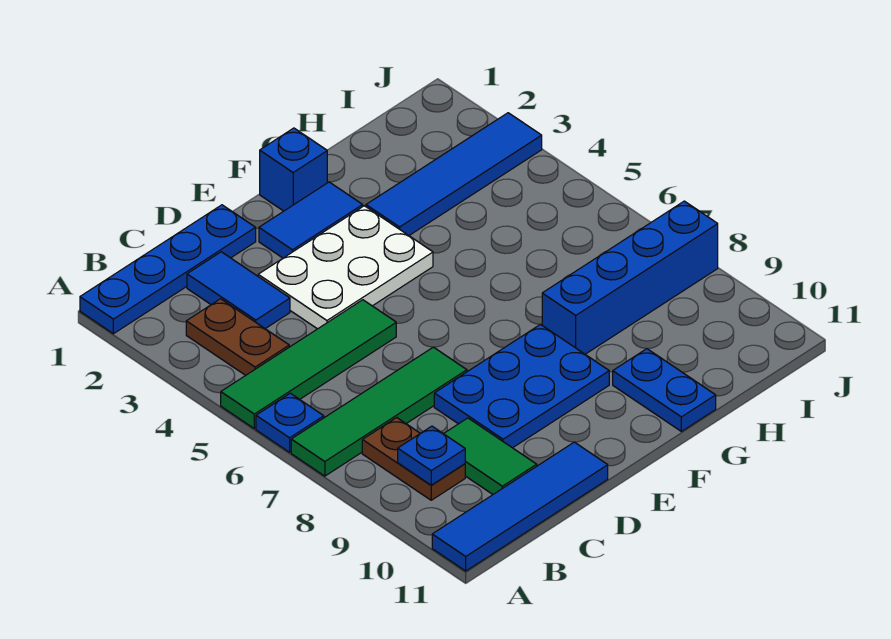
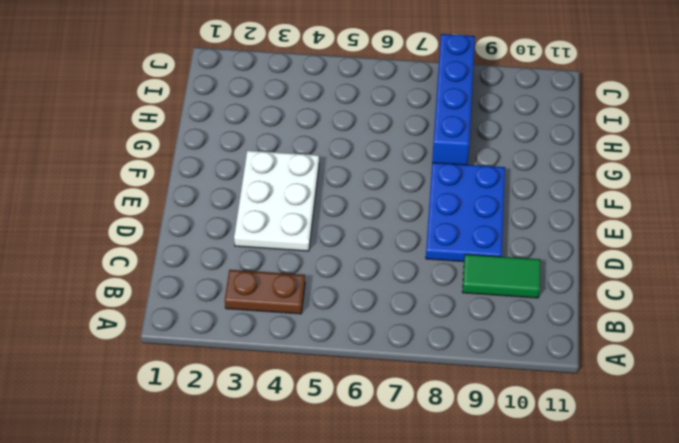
none -> blue 1x4 plate [80,205,256,334]
none -> green 1x4 tile [221,300,396,429]
none -> blue 1x1 plate [256,393,324,452]

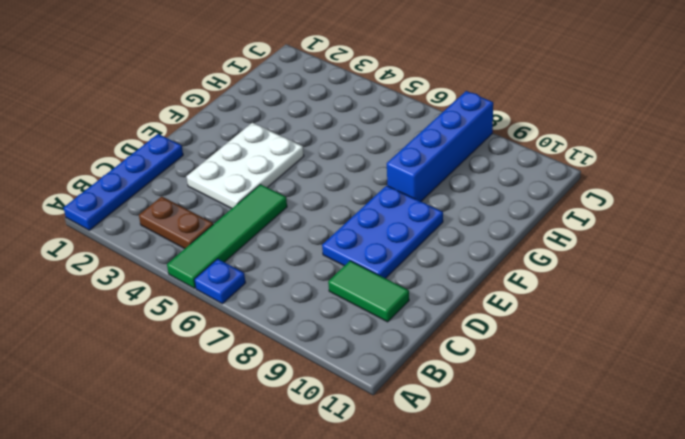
none -> green 1x4 tile [291,347,467,476]
none -> blue 1x4 tile [432,442,608,571]
none -> brown 1x2 plate [362,418,465,500]

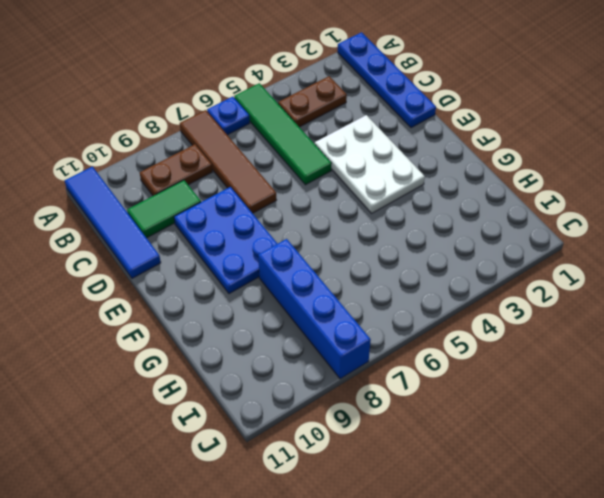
brown 1x4 tile [180,110,276,213] -> green 1x4 tile [291,347,467,476]
none -> blue 1x2 tile [187,252,290,329]
none -> blue 1x2 tile [259,182,363,258]
none -> blue 1x1 brick [260,128,327,211]

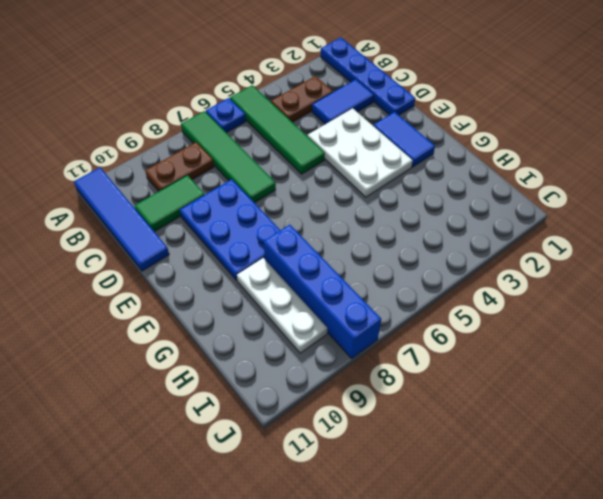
white 1x3 plate [237,258,327,353] -> none
none -> blue 1x1 brick [260,128,327,211]
none -> blue 1x4 tile [366,113,542,235]
none -> blue 1x2 plate [613,349,716,431]

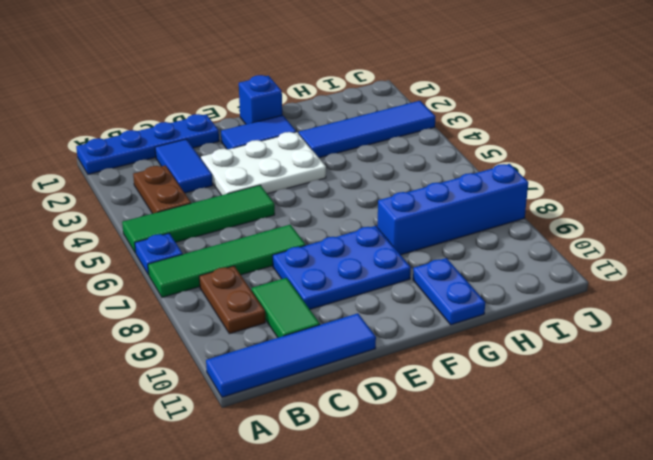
none -> blue 1x1 plate [398,426,465,485]

